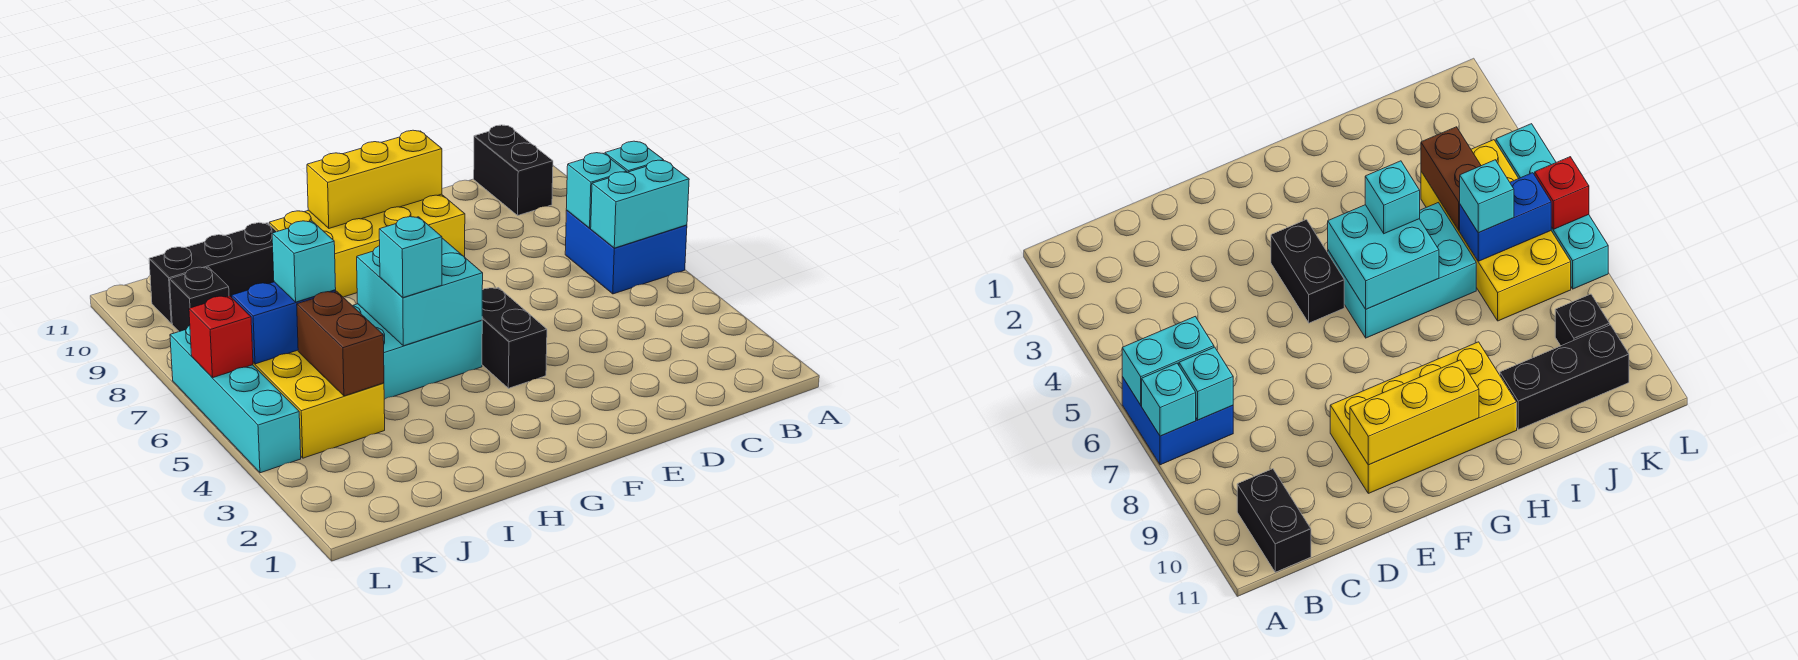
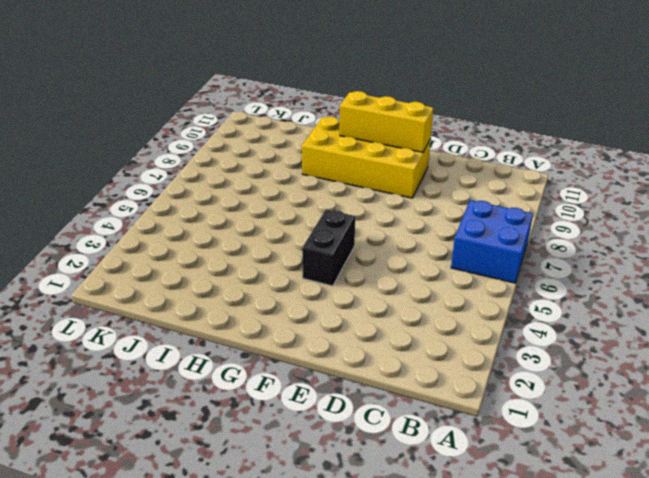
none -> black 1x2 brick [474,125,553,215]
none -> cyan 2x3 brick [353,304,482,399]
none -> black 1x3 brick [149,223,277,324]

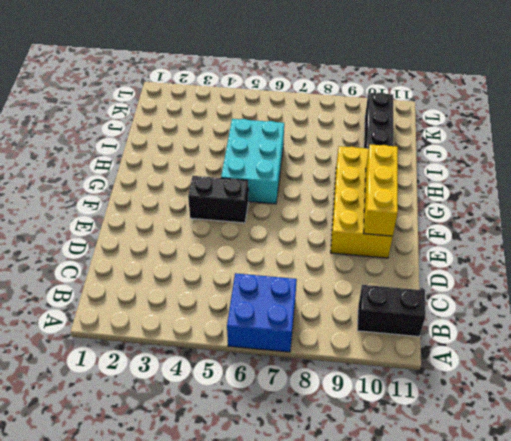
none -> yellow 2x4 brick [253,350,385,458]
none -> black 1x1 brick [170,267,229,332]
none -> cyan 1x4 brick [170,326,301,473]

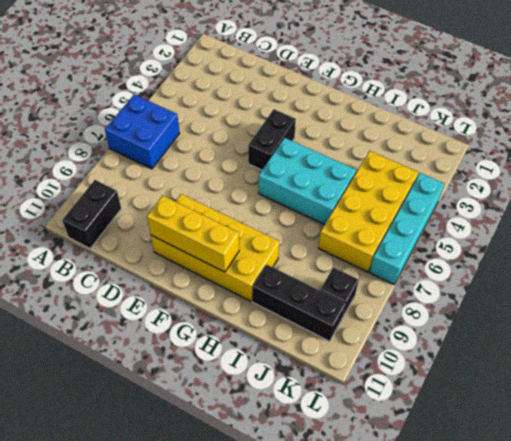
none -> cyan 1x2 brick [591,160,689,248]
none -> cyan 1x1 brick [605,141,664,172]
none -> cyan 1x1 brick [566,153,627,228]

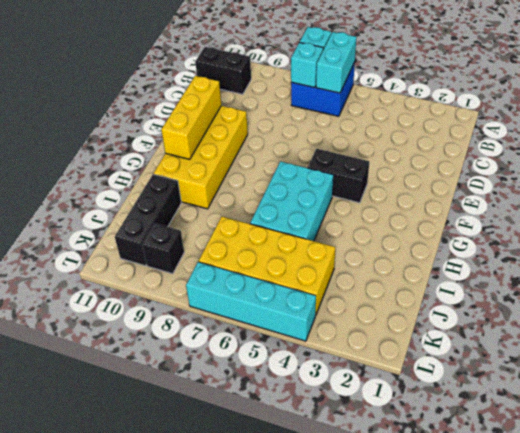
none -> cyan 2x2 brick [357,238,483,346]
none -> brown 1x2 brick [297,291,384,396]
none -> blue 1x2 brick [232,282,336,364]

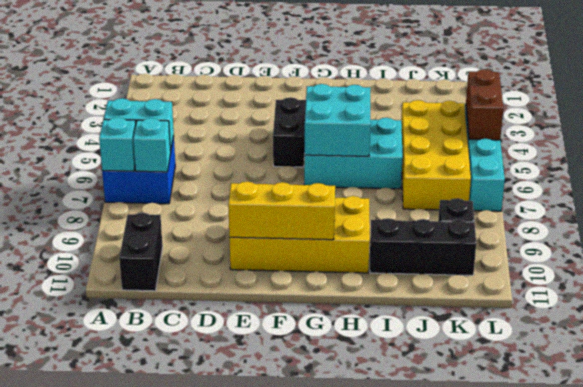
brown 1x2 brick [466,69,503,140] -> brown 1x2 brick moved to [297,291,384,396]
none -> blue 1x2 brick [232,282,336,364]
none -> red 1x1 brick [189,296,253,378]
none -> cyan 1x1 brick [379,217,442,298]

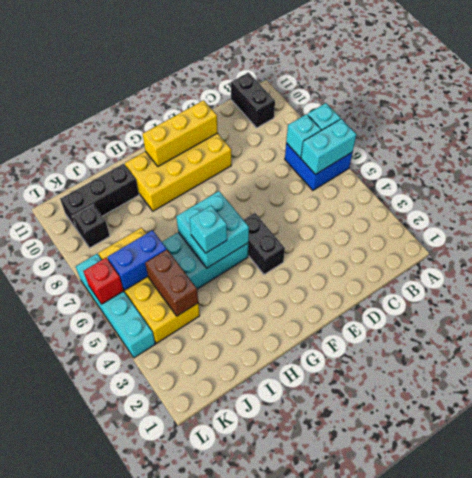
none -> cyan 1x1 brick [272,221,336,302]

